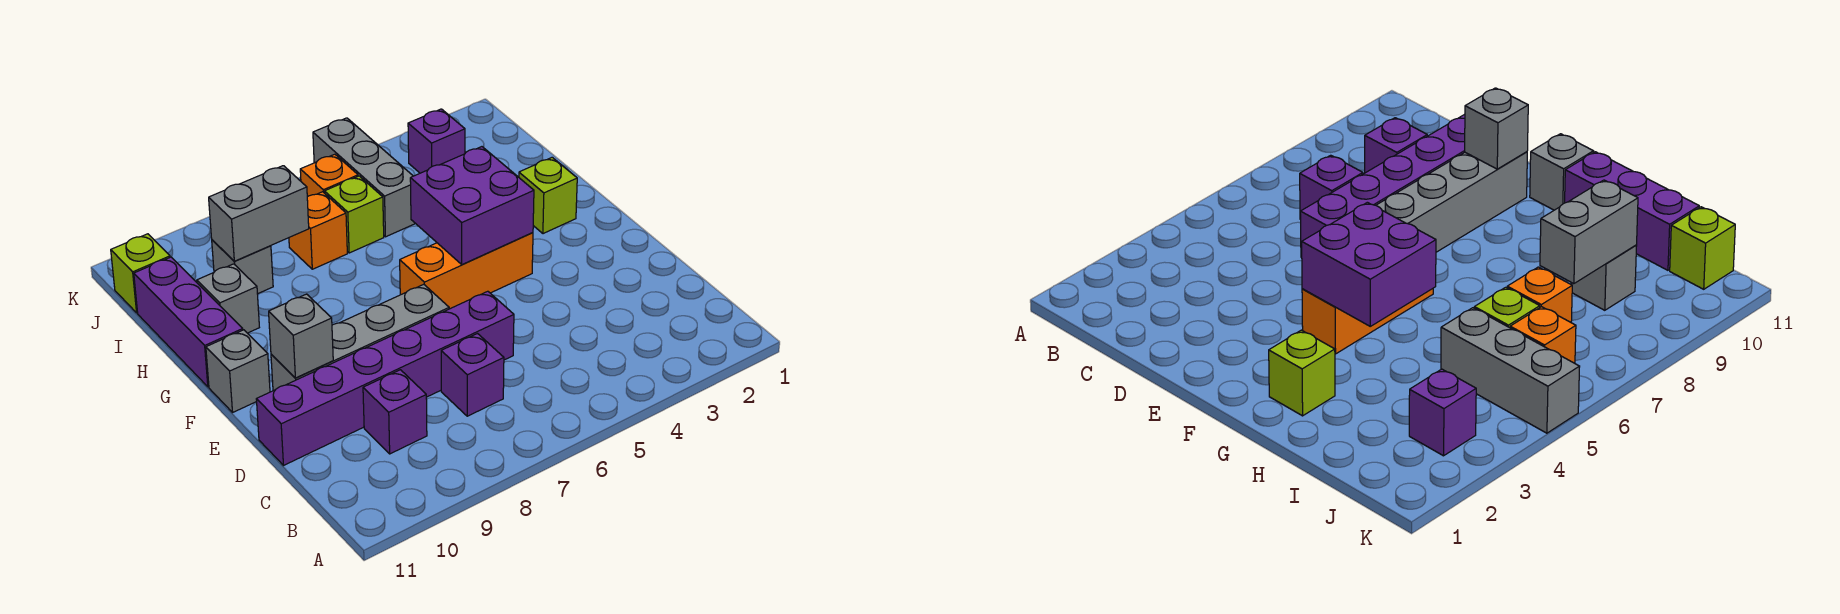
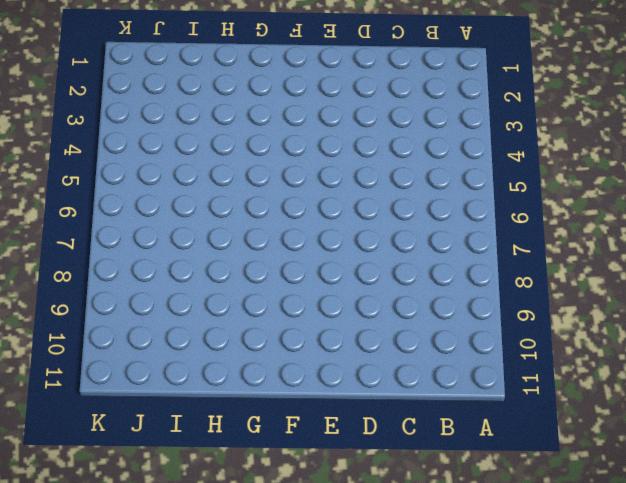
none -> purple 1x1 brick [441,334,504,416]
none -> purple 1x1 brick [363,370,427,454]
none -> purple 1x6 brick [256,291,514,465]

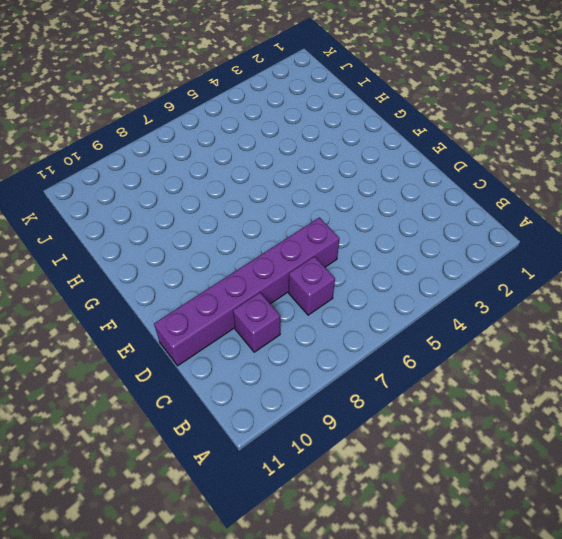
none -> grey 1x4 brick [271,284,449,391]
none -> orange 1x3 brick [400,233,533,309]
none -> grey 1x1 brick [206,330,270,412]

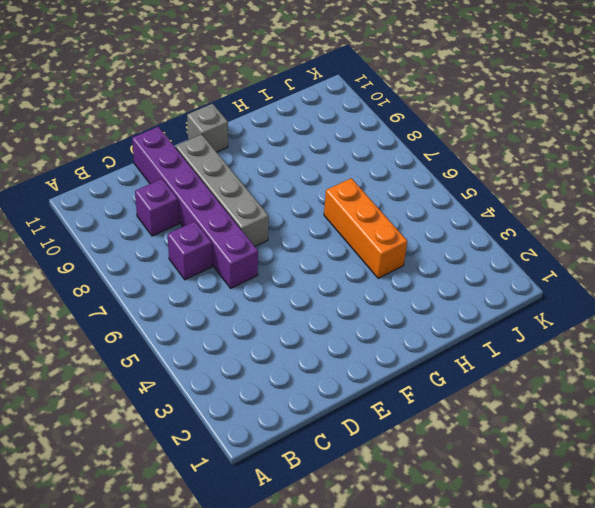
orange 1x3 brick [324,178,407,278] -> orange 1x3 brick moved to [400,233,533,309]
none -> lime 1x1 brick [519,157,577,234]
none -> purple 1x3 brick [134,257,243,387]
none -> grey 1x1 brick [197,264,259,333]

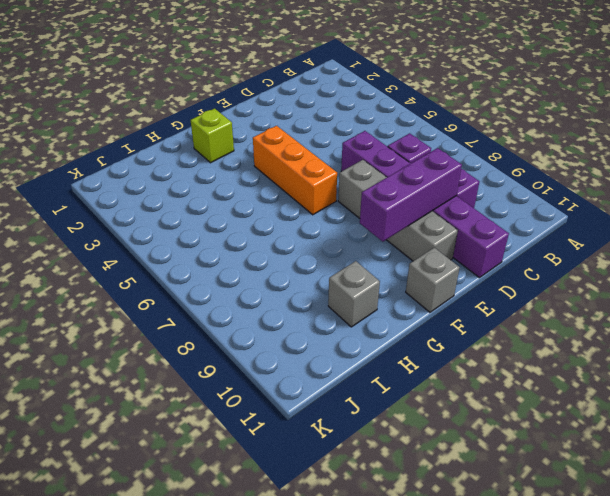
purple 1x3 brick [360,148,462,242] -> purple 1x3 brick moved to [134,257,243,387]
none -> grey 1x3 brick [313,118,416,237]
none -> lime 1x1 brick [324,176,384,253]
none -> orange 1x1 brick [289,192,347,269]

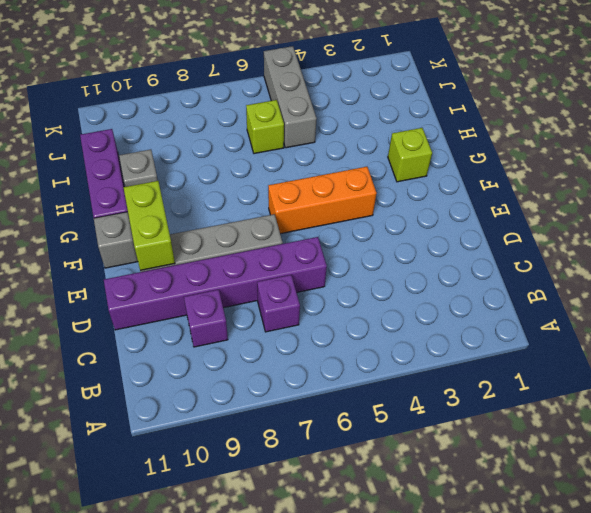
lime 1x2 brick [124,181,175,271] -> grey 1x1 brick [269,294,333,378]
none -> orange 1x1 brick [289,192,347,269]
none -> grey 1x1 brick [212,240,273,294]
none -> purple 1x1 brick [408,109,465,173]

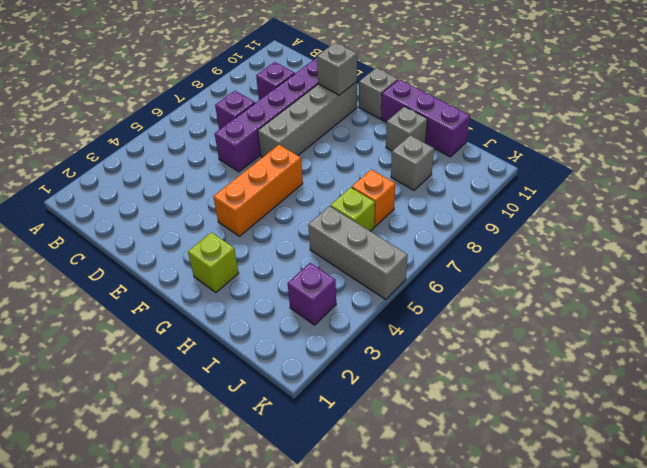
none -> orange 1x1 brick [300,154,358,197]
none -> lime 1x1 brick [111,234,170,313]
none -> purple 2x2 brick [410,147,534,264]

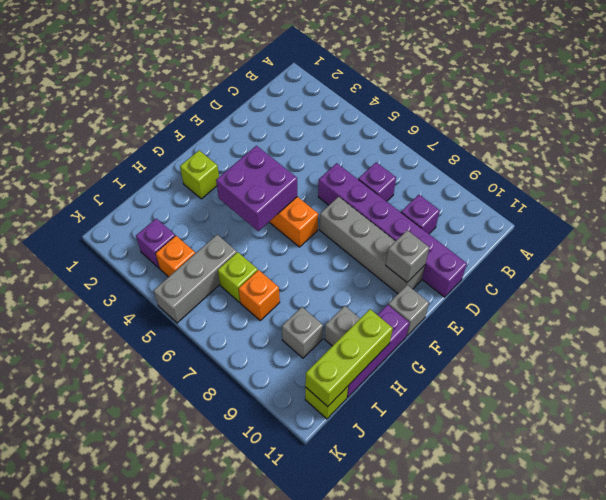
lime 1x3 brick [305,309,393,407] -> none
orange 1x1 brick [156,236,195,277] -> orange 1x1 brick moved to [300,154,358,197]
none -> grey 1x2 brick [209,166,309,261]

